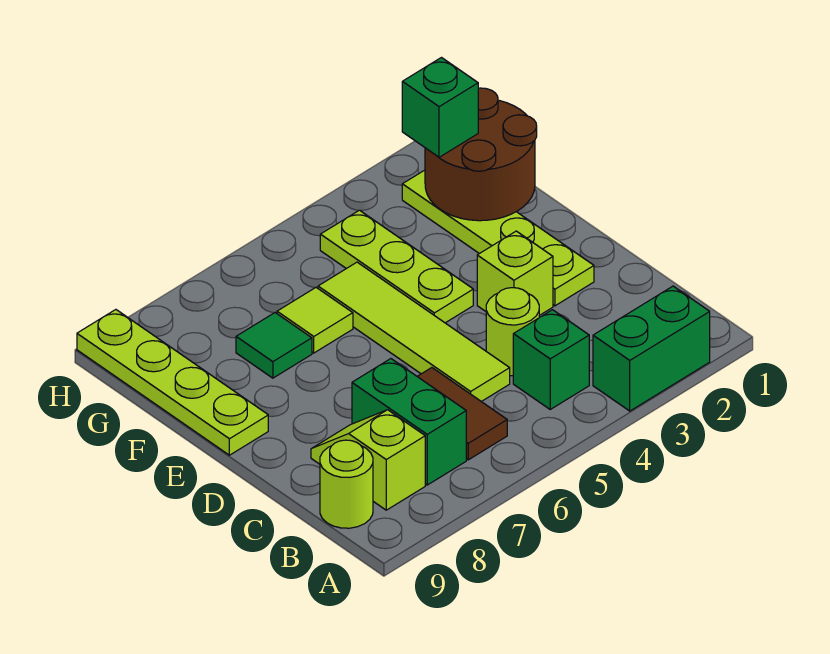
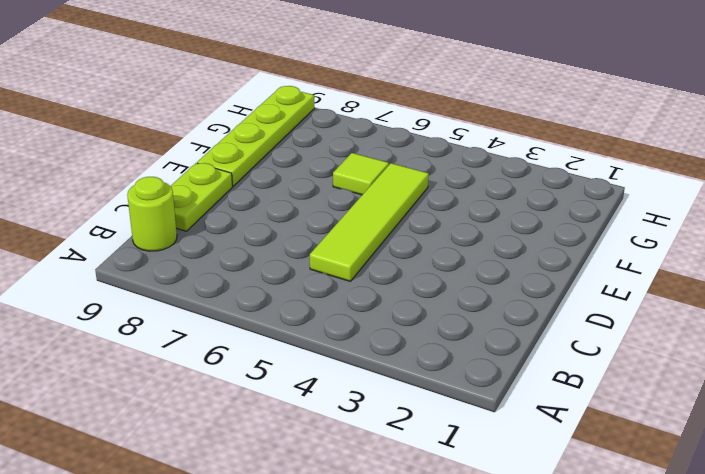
lime 1x2 plate [171,163,233,231] -> none
none -> green 1x2 brick [593,286,710,411]
none -> green 1x1 brick [513,310,589,409]
none -> brown 1x2 tile [417,368,507,460]

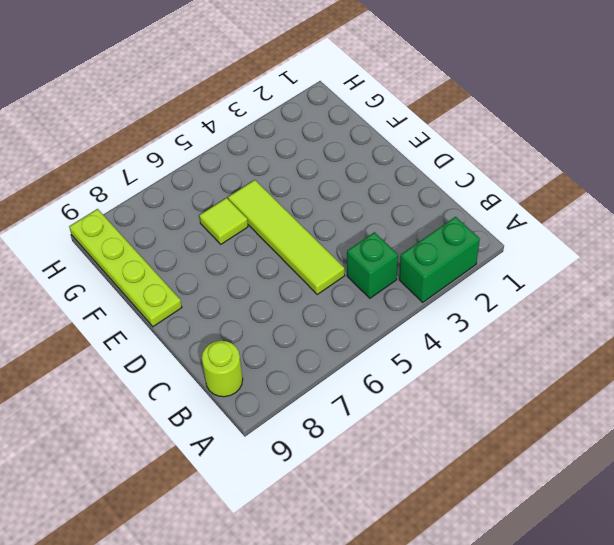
none -> brown 1x2 tile [417,368,507,460]
none -> green 1x2 brick [352,359,466,485]
none -> lime 1x2 slope [311,410,425,510]

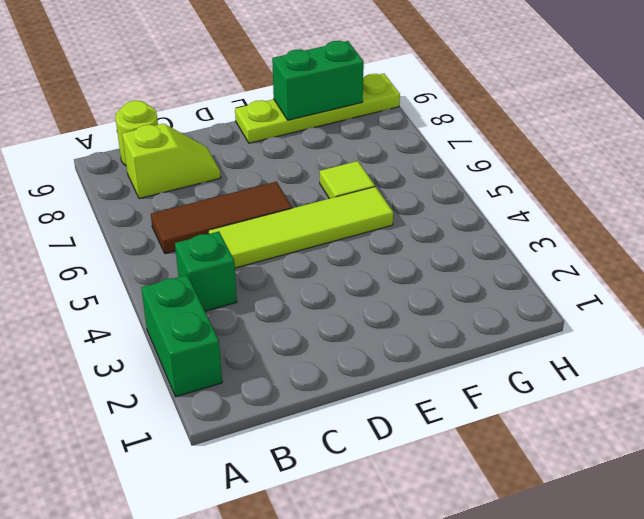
brown 1x3 tile [151,182,292,254] -> brown 1x2 tile [417,368,507,460]
green 1x2 brick [272,41,364,120] -> green 1x2 brick moved to [352,359,466,485]
none -> lime 1x1 round brick [486,288,539,376]
none -> lime 1x4 plate [402,170,594,306]
none -> lime 1x1 brick [477,231,553,315]

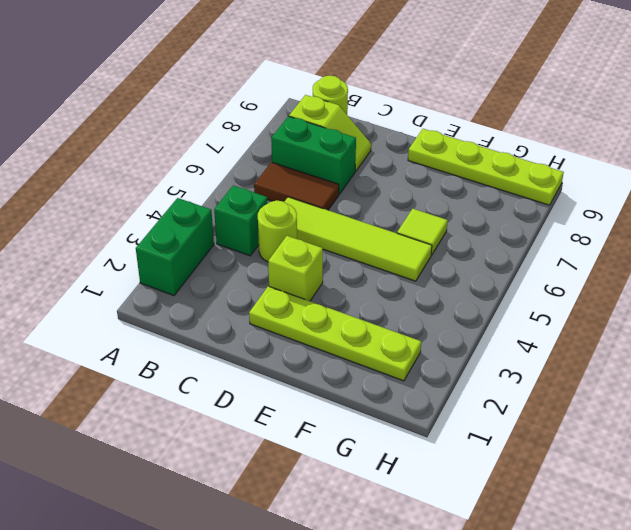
none -> lime 1x3 plate [320,210,473,323]
none -> green 1x1 tile [236,313,312,378]
none -> brown 2x2 round brick [425,88,537,221]

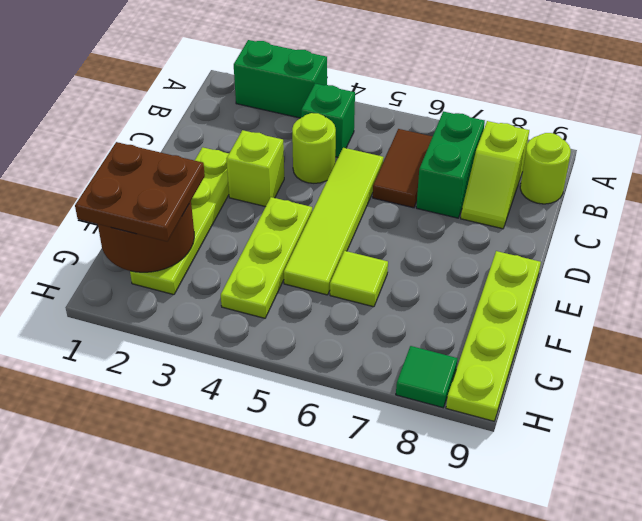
brown 2x2 plate [75,142,205,241] -> green 1x1 brick [402,58,478,157]
green 1x1 tile [396,346,458,408] -> green 1x1 tile moved to [236,313,312,378]

